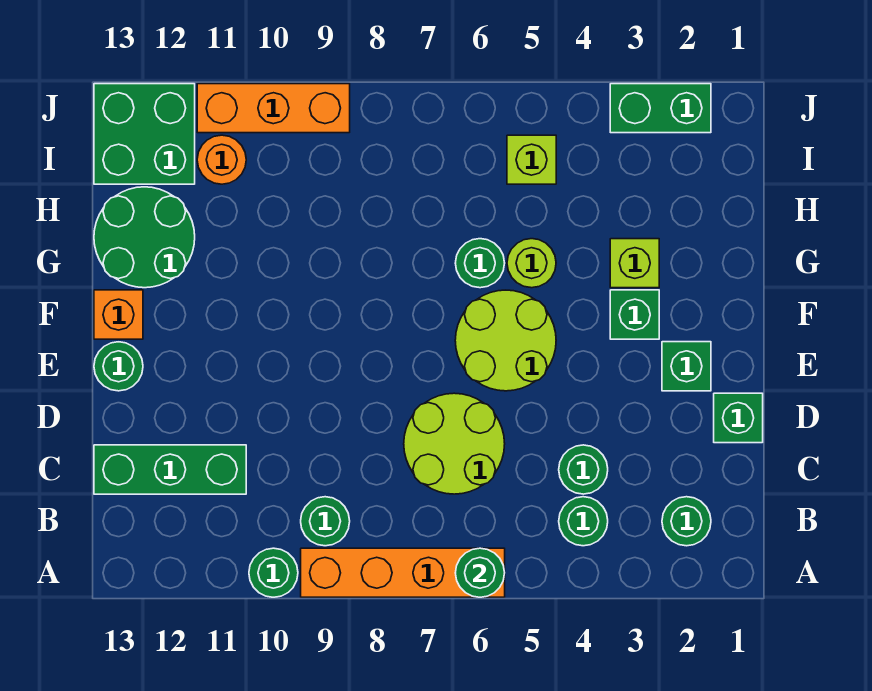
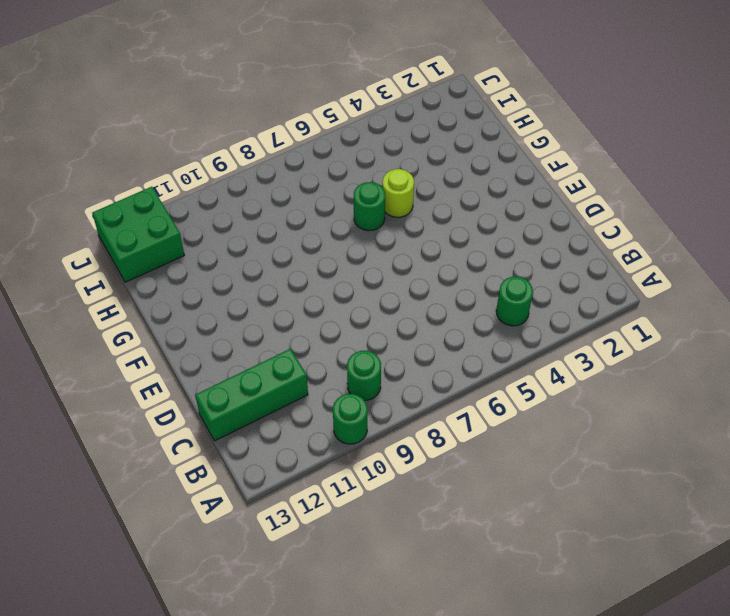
none -> orange 1x4 brick [301,548,505,597]
none -> green 1x1 round brick [662,497,711,546]
none -> green 1x1 round brick [559,445,608,494]

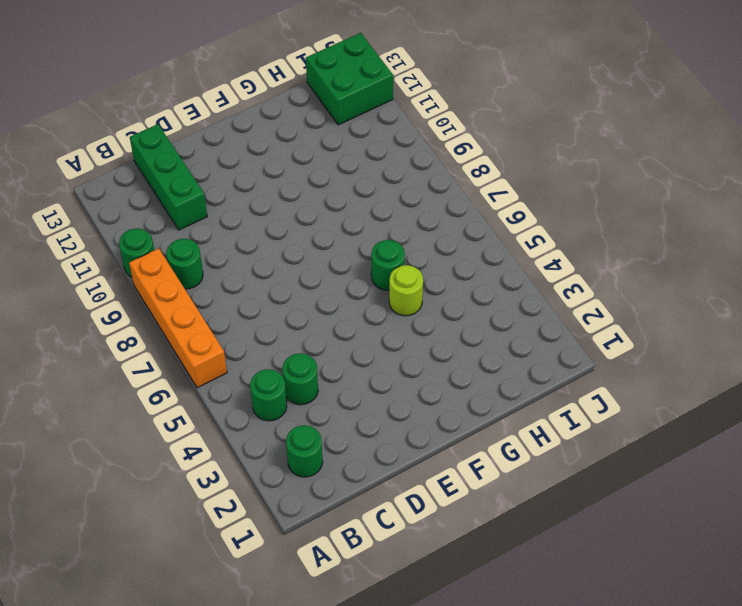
none -> lime 2x2 round brick [404,393,505,494]
none -> green 1x1 brick [714,393,763,443]
none -> green 1x1 brick [662,342,711,391]

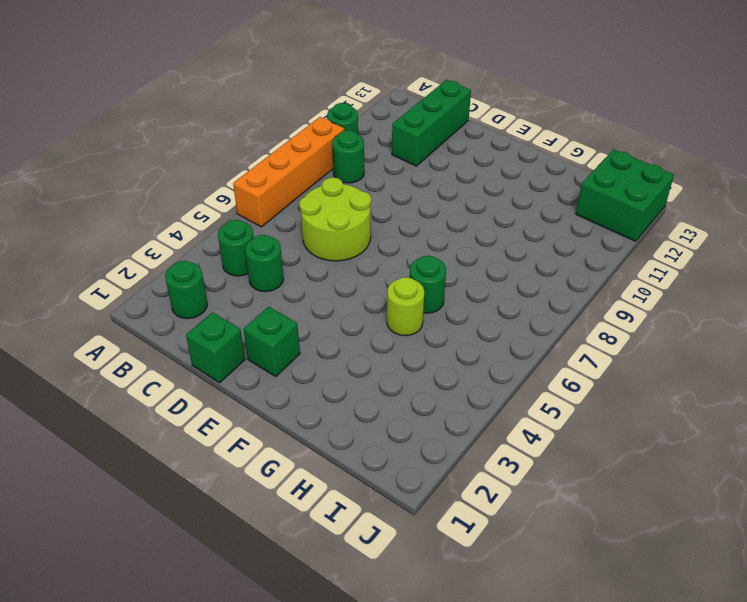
none -> lime 2x2 round brick [455,290,556,391]
none -> green 1x1 round brick [94,342,143,391]
none -> green 1x1 brick [610,290,659,339]

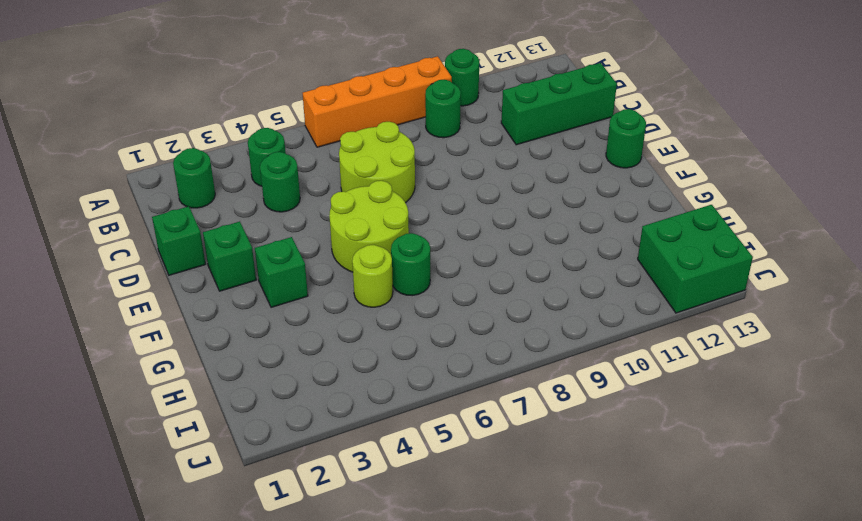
none -> orange 1x1 brick [94,290,143,339]
none -> lime 1x1 brick [610,239,659,288]
none -> green 2x2 round brick [94,187,195,288]

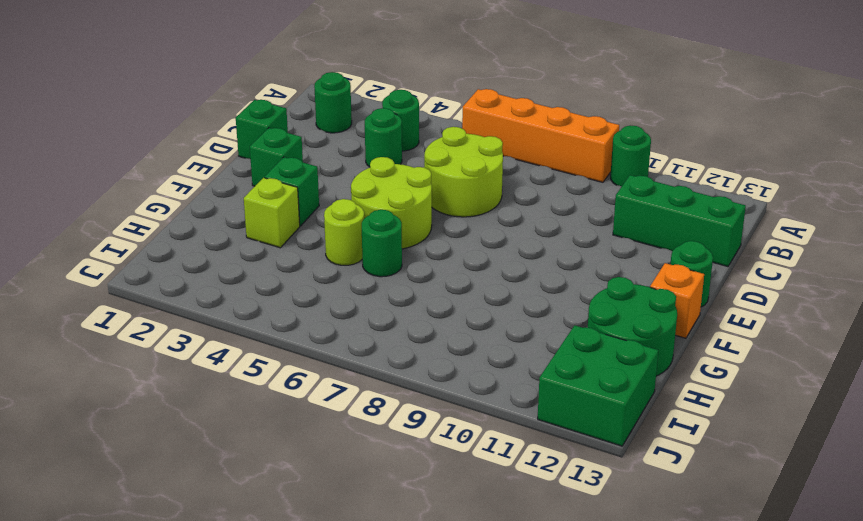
none -> green 1x1 round brick [301,497,350,546]
none -> lime 1x1 brick [507,135,556,184]
none -> orange 1x1 round brick [197,135,246,184]

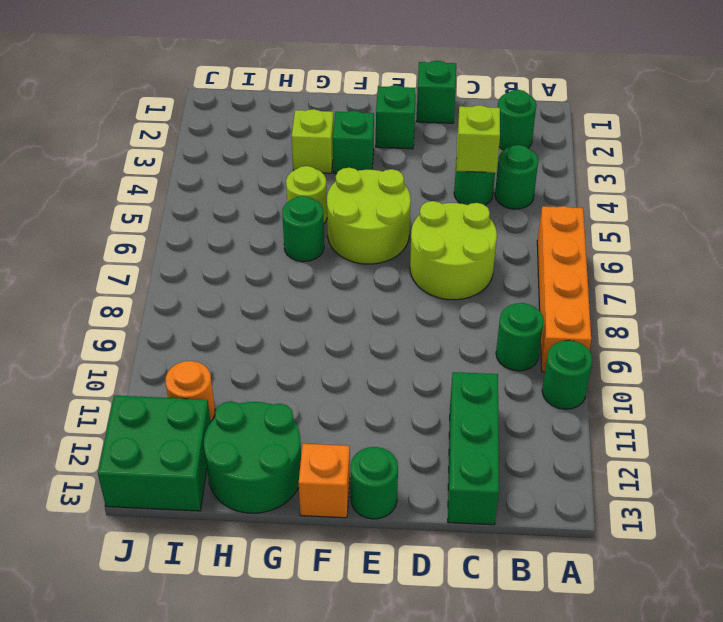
lime 1x1 brick [456,105,500,173] -> lime 1x1 brick moved to [507,135,556,184]
none -> green 1x2 brick [610,84,711,133]
none -> orange 1x3 brick [197,84,350,133]
none -> green 1x1 round brick [455,548,505,597]

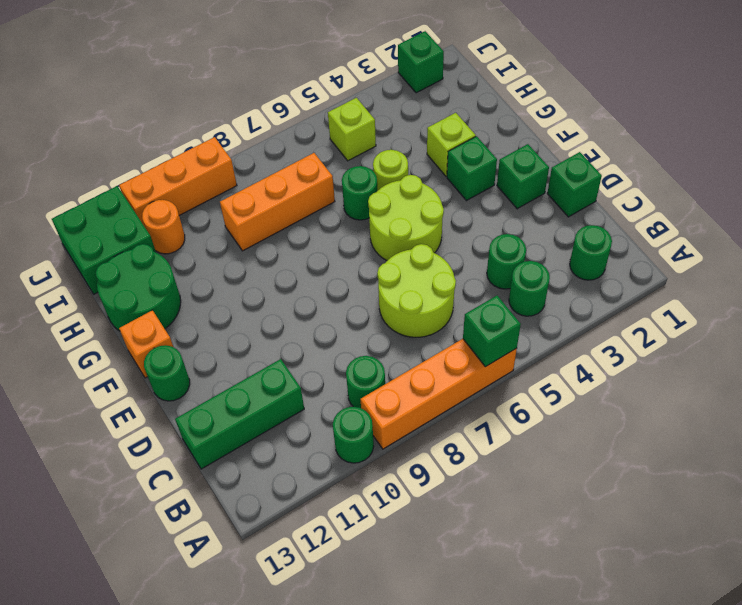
green 1x1 brick [463,296,521,367] -> green 1x1 round brick [455,548,505,597]
orange 1x3 brick [220,153,335,251] -> none
green 1x1 brick [398,31,444,93] -> green 1x2 brick [610,84,711,133]

